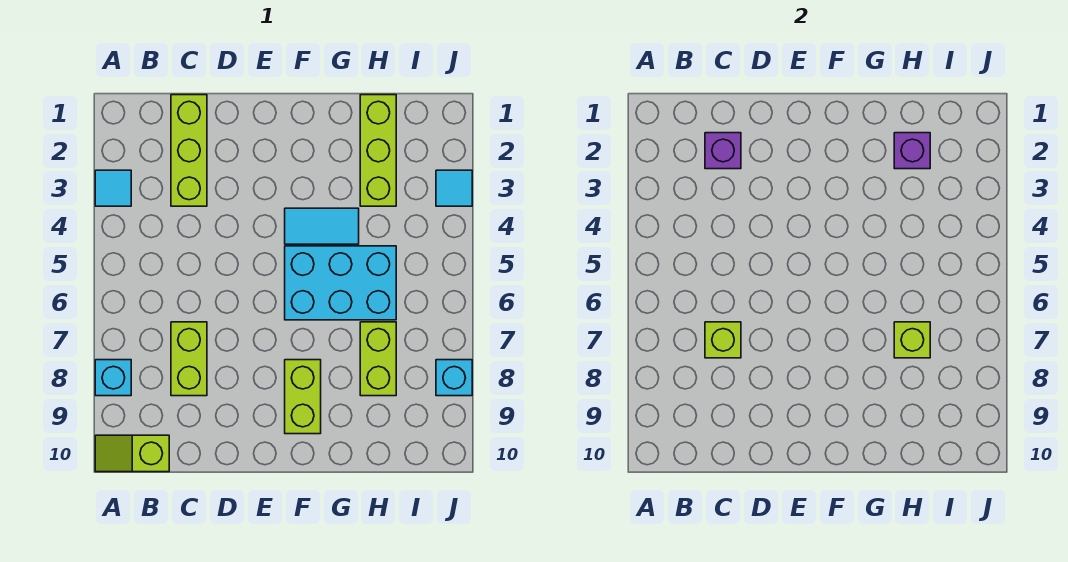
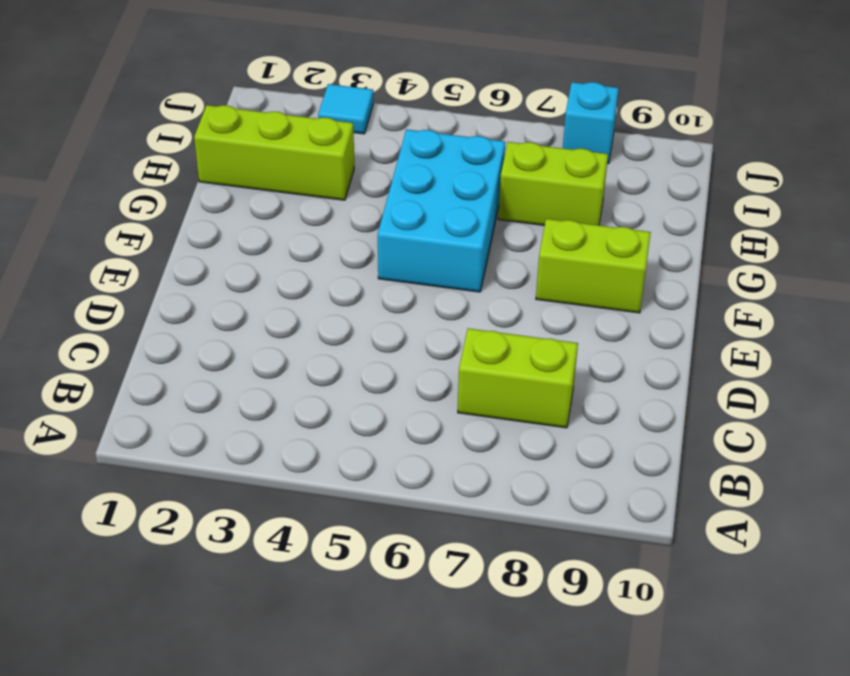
none -> cyan 1x1 tile [95,170,131,206]
none -> cyan 1x1 brick [95,360,131,396]
none -> lime 1x2 slope [95,435,169,472]

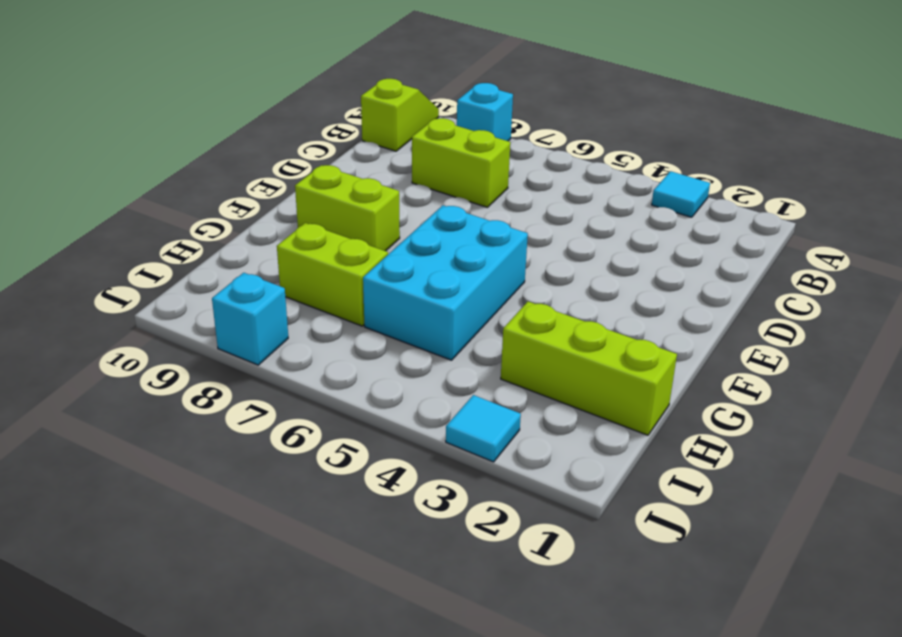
none -> lime 1x3 brick [171,95,207,206]
none -> cyan 1x2 tile [285,208,359,244]
none -> purple 1x1 brick [705,133,741,169]

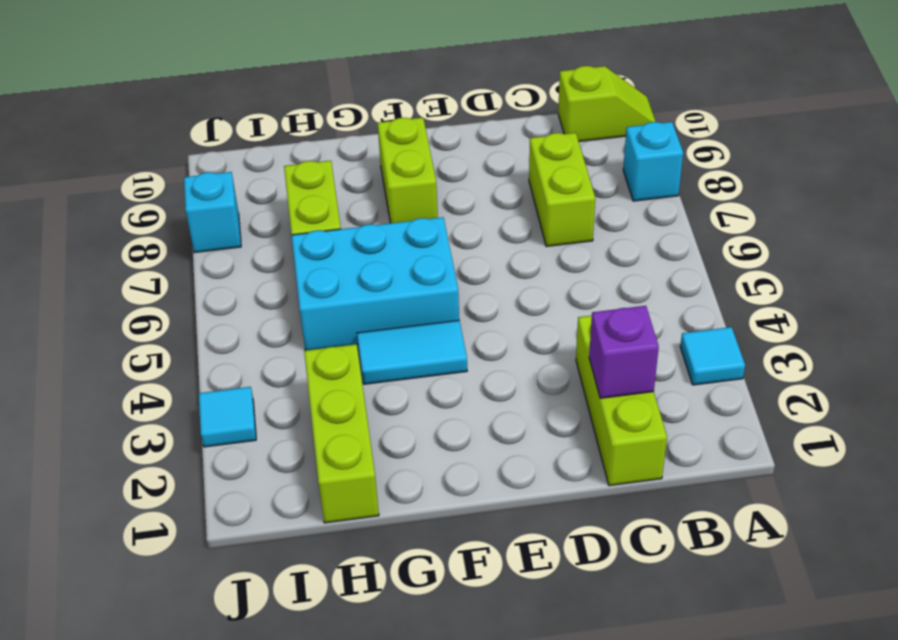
none -> lime 1x1 brick [705,322,741,358]
none -> purple 1x1 brick [894,133,930,169]
none -> lime 1x1 brick [894,322,930,358]

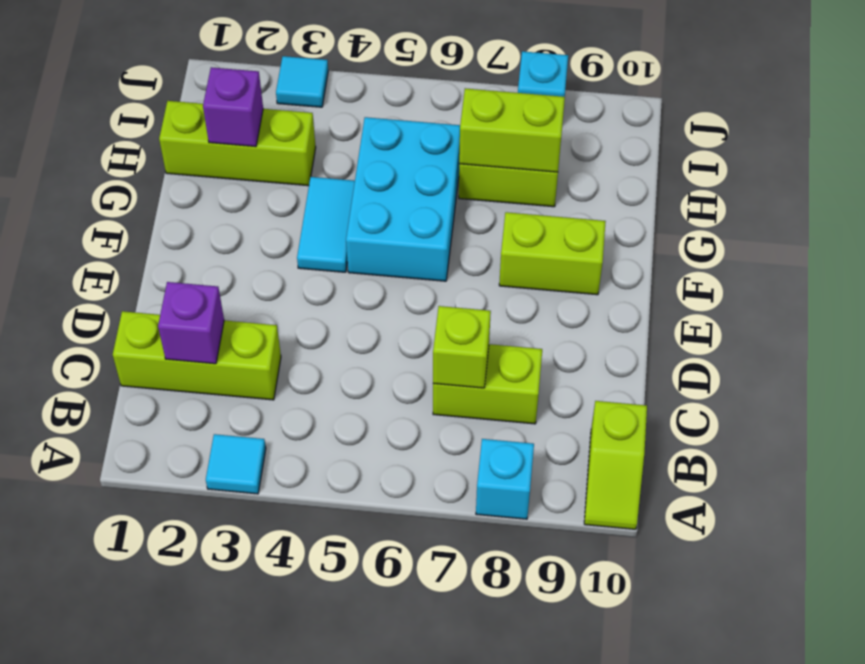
lime 1x2 brick [459,88,565,172] -> lime 1x1 brick [894,322,930,358]

